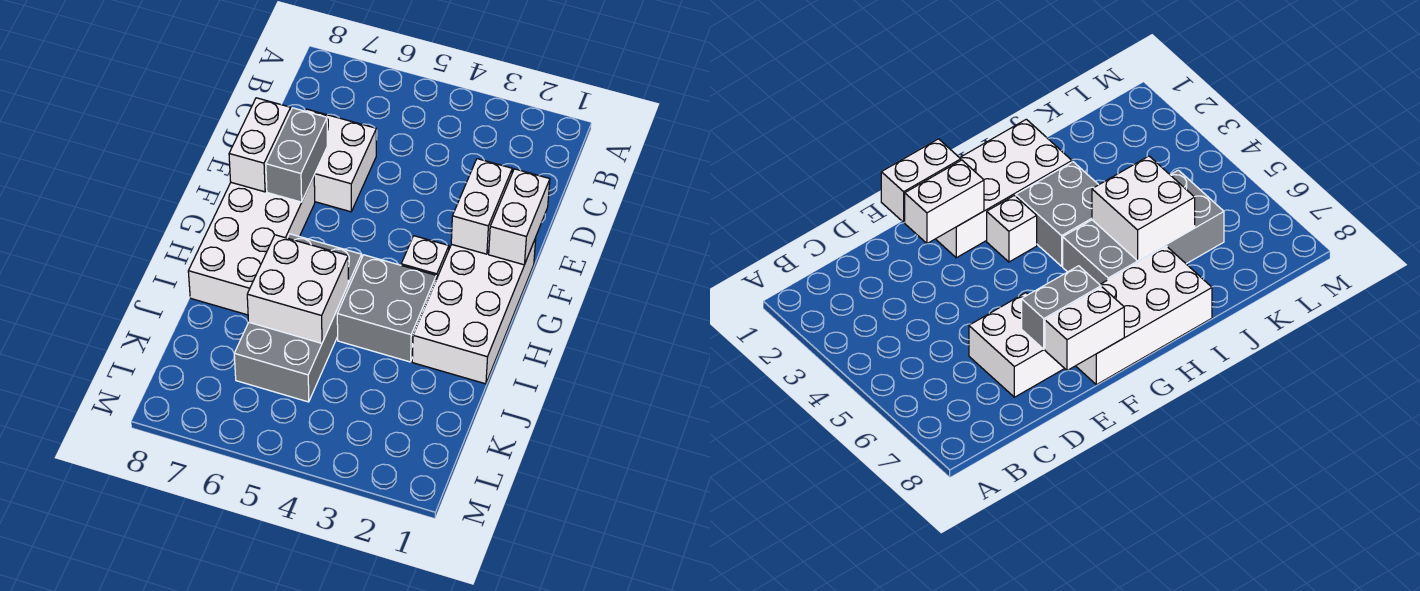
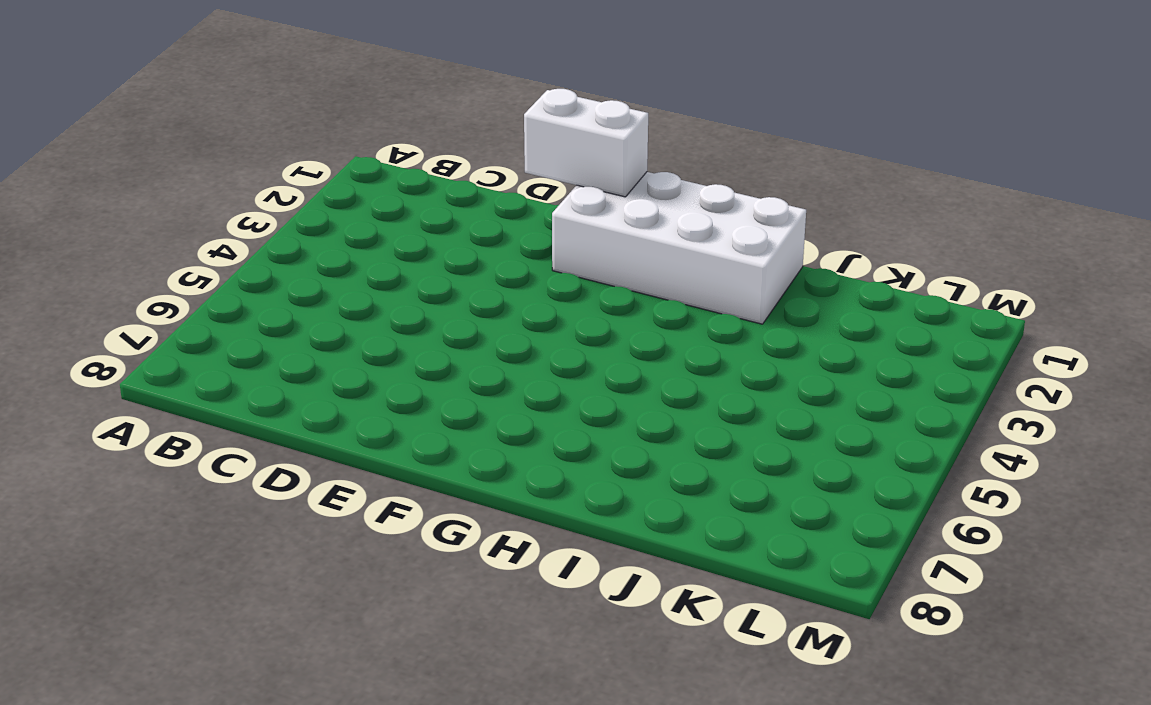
none -> white 2x2 brick [305,109,376,212]
none -> white 2x4 brick [188,177,315,315]

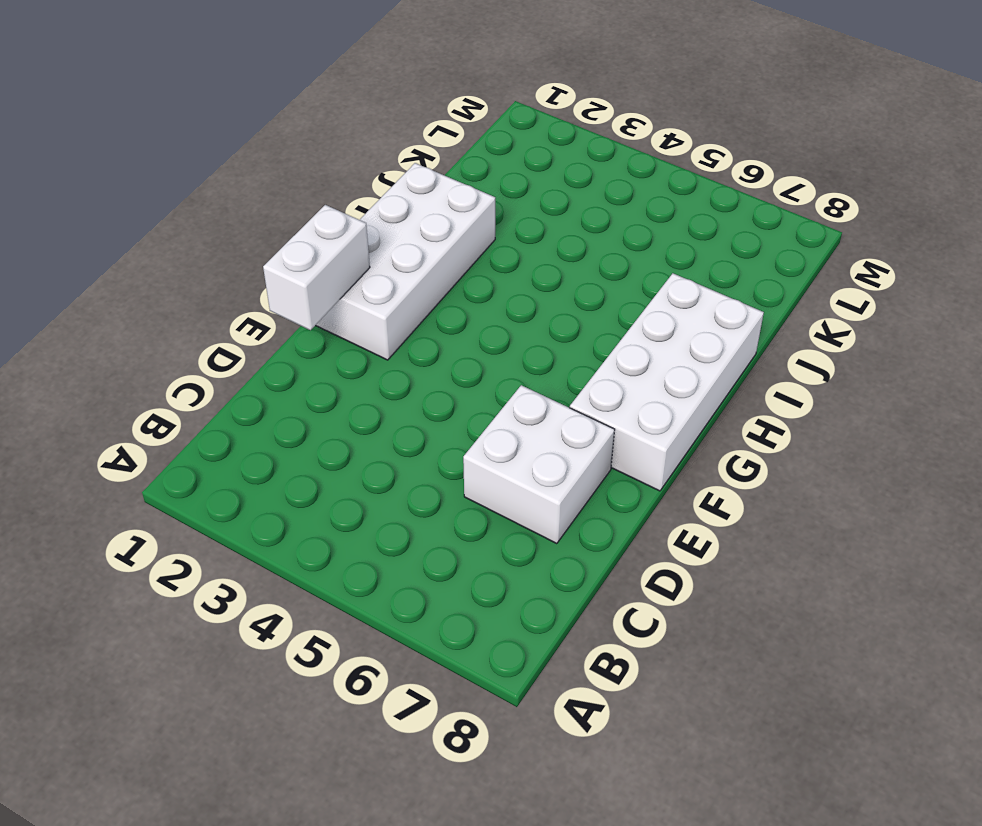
none -> white 1x1 brick [401,236,449,280]
none -> grey 2x2 brick [337,255,436,362]

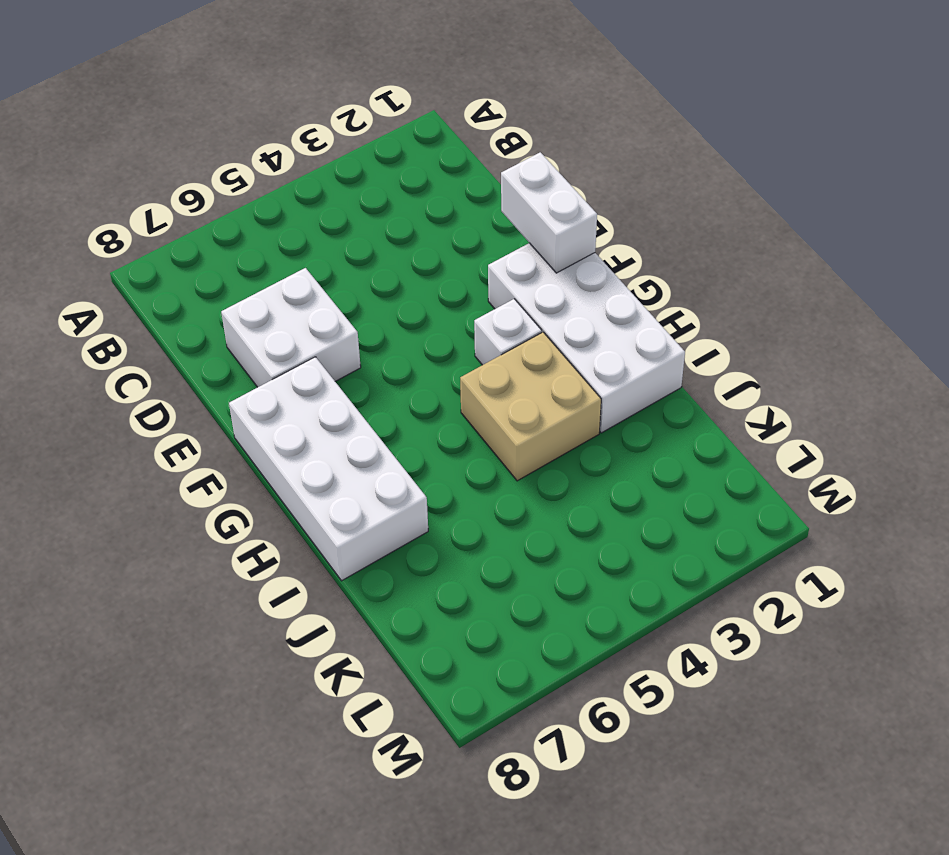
tan 2x2 brick [460,332,601,481] -> grey 2x2 brick [337,255,436,362]
none -> grey 2x4 brick [234,234,362,402]
none -> white 1x2 brick [451,159,512,254]

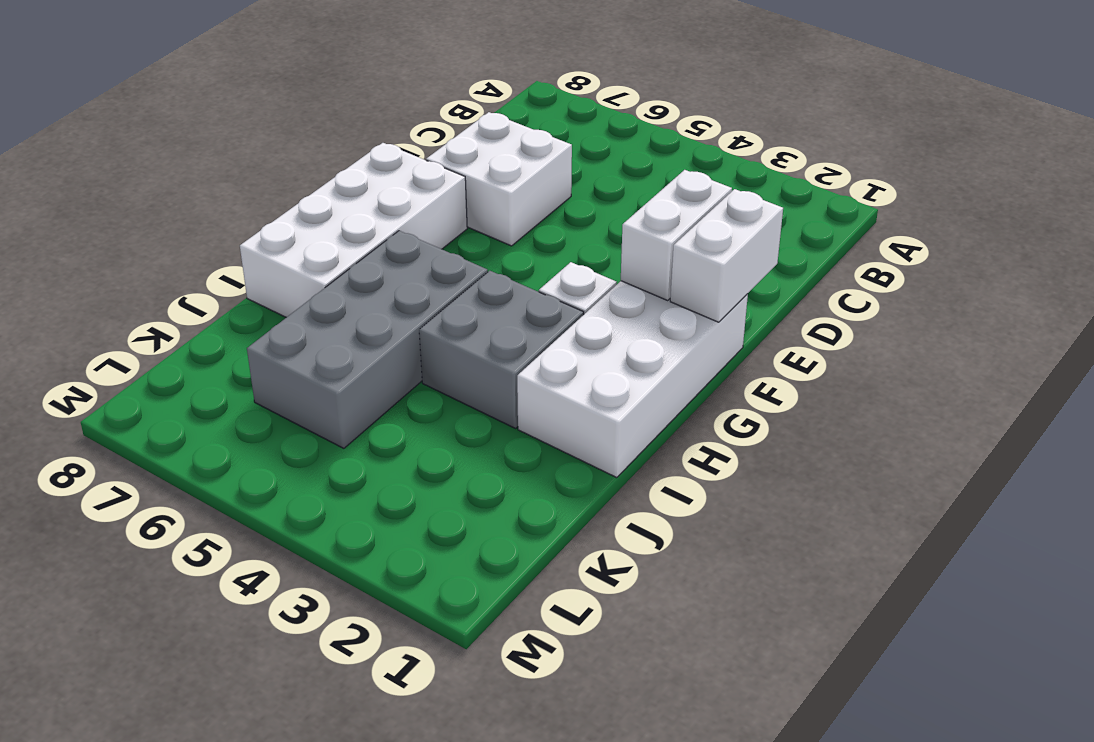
none -> grey 1x2 brick [266,108,327,202]
none -> white 1x2 brick [229,98,291,192]

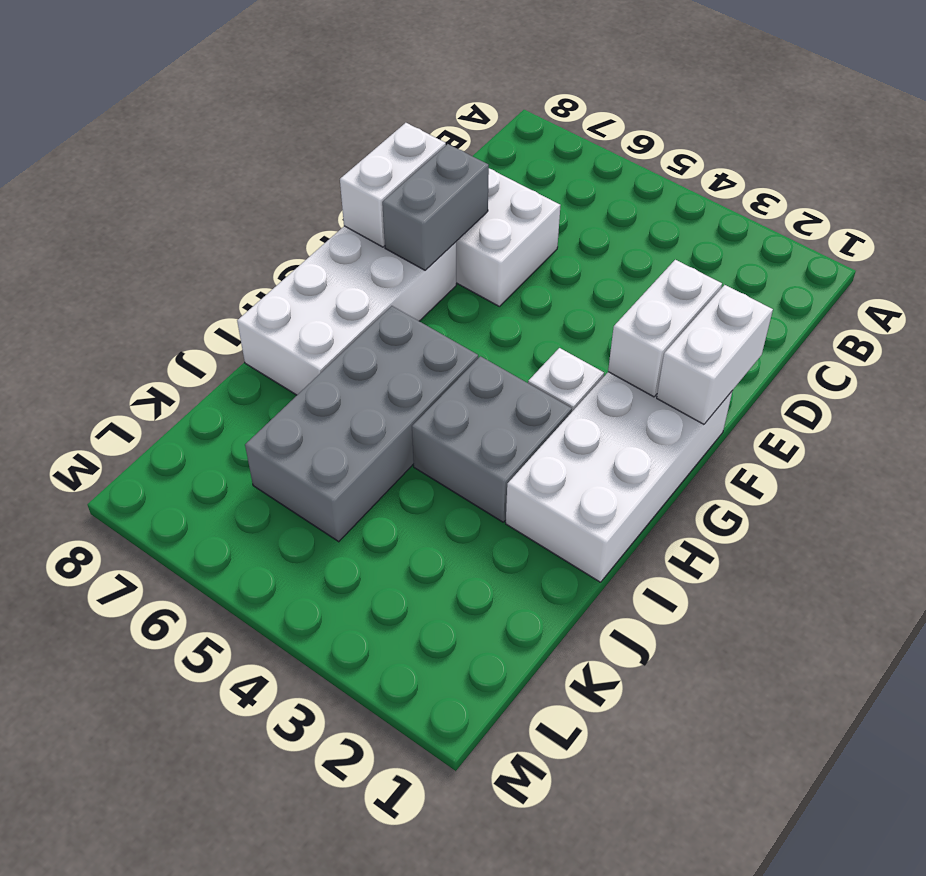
none -> white 2x2 brick [247,235,348,343]

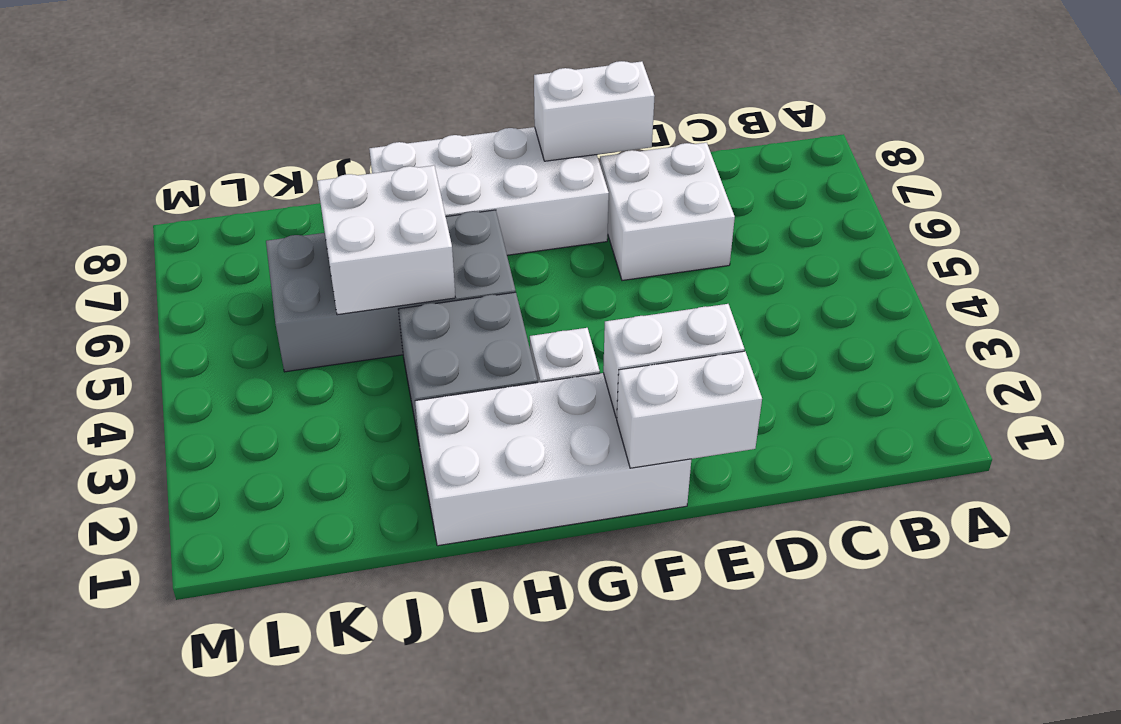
none -> grey 1x2 brick [266,108,327,202]

